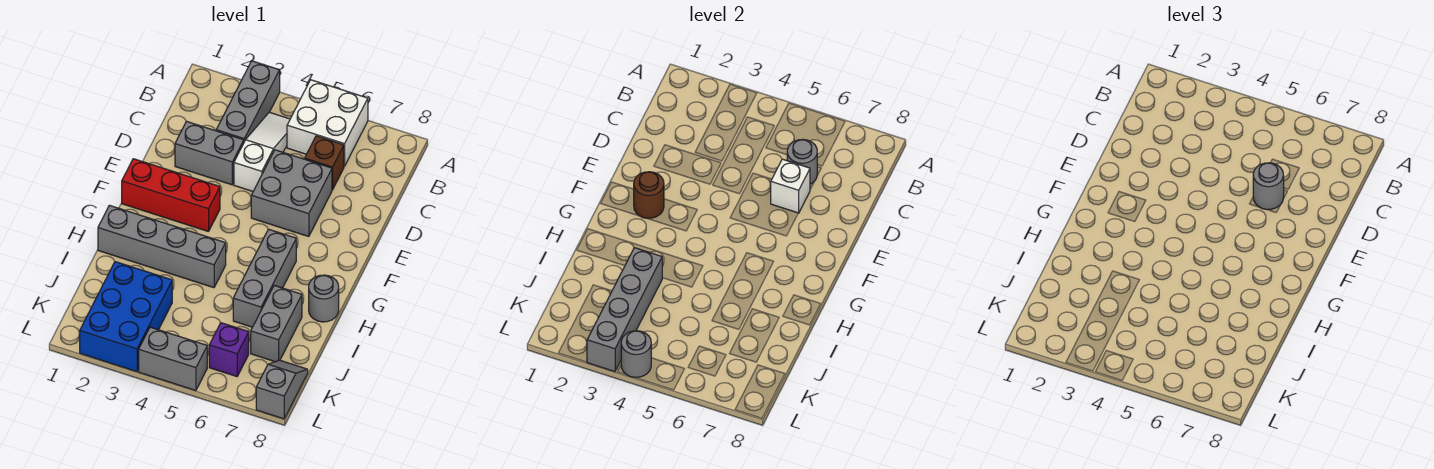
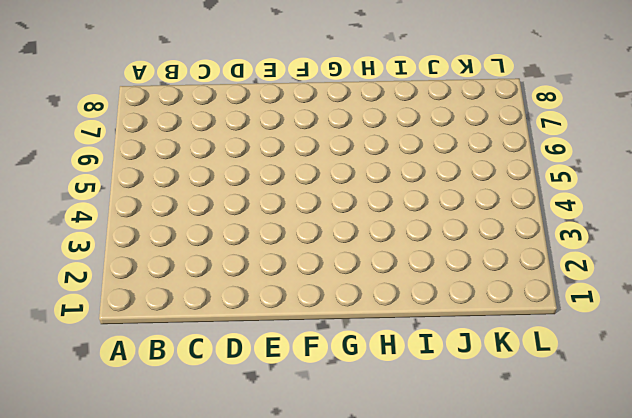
none -> grey 1x3 brick [216,61,280,141]
none -> white 2x2 brick [287,80,368,166]
none -> white 1x3 slope [234,112,290,191]

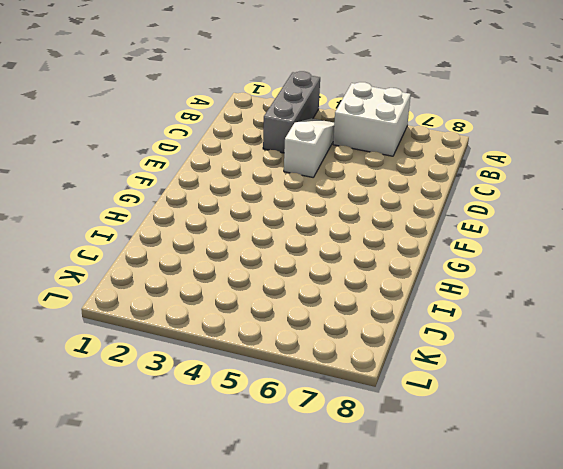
none -> brown 1x1 brick [305,136,344,190]
none -> grey 1x2 brick [175,121,244,185]
none -> grey 2x2 brick [251,150,332,237]

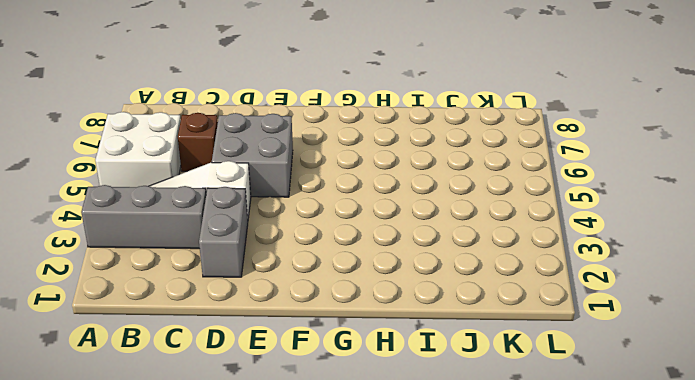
none -> red 1x3 brick [122,159,220,232]
none -> grey 1x3 brick [233,229,296,327]
none -> grey 1x4 brick [98,205,226,288]

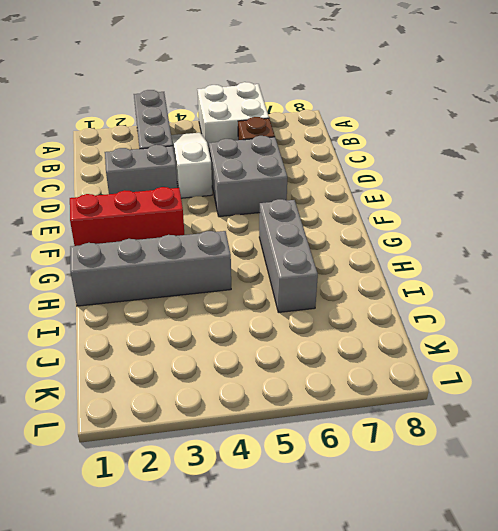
none -> grey 1x1 round brick [309,275,339,322]
none -> grey 1x2 brick [251,286,302,362]
none -> blue 2x3 brick [80,262,172,372]

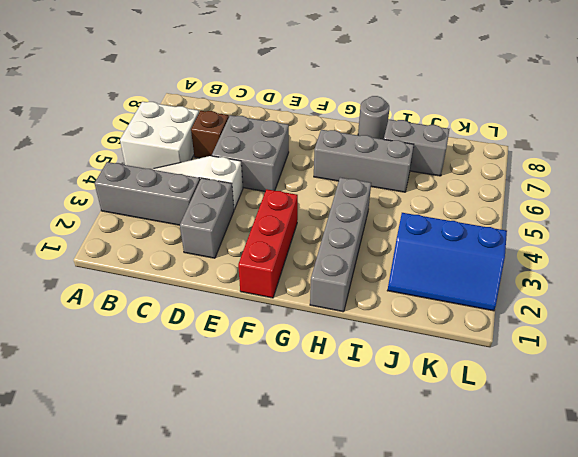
blue 2x3 slope [387,213,507,311] -> blue 2x3 brick [80,262,172,372]
none -> purple 1x1 brick [209,323,249,377]
none -> grey 1x2 slope [256,360,308,419]
none -> grey 1x2 brick [139,327,207,391]

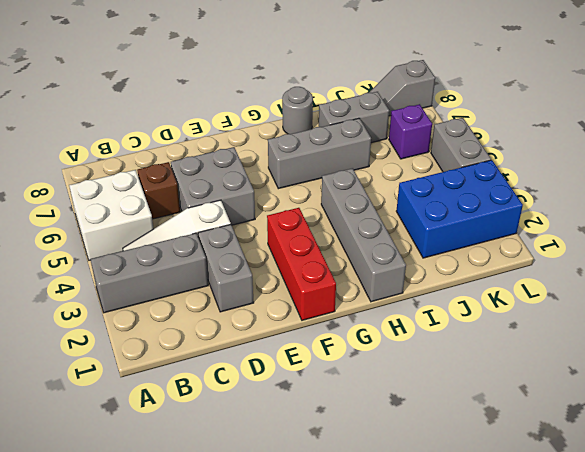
none -> grey 1x1 round brick [787,139,818,184]
none -> white 1x1 brick [771,159,810,213]
none -> brown 1x1 round brick [634,172,664,218]

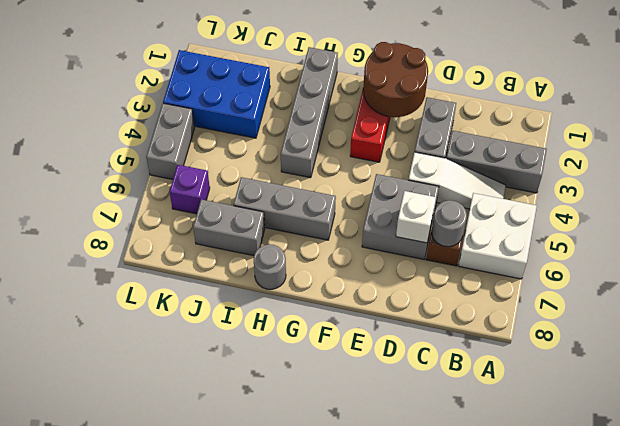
brown 2x2 round brick [363,42,428,117] -> brown 1x1 round brick [634,172,664,218]
none -> grey 1x2 slope [256,360,308,419]
none -> grey 1x4 brick [587,248,662,372]
none -> grey 1x1 round brick [621,331,651,377]

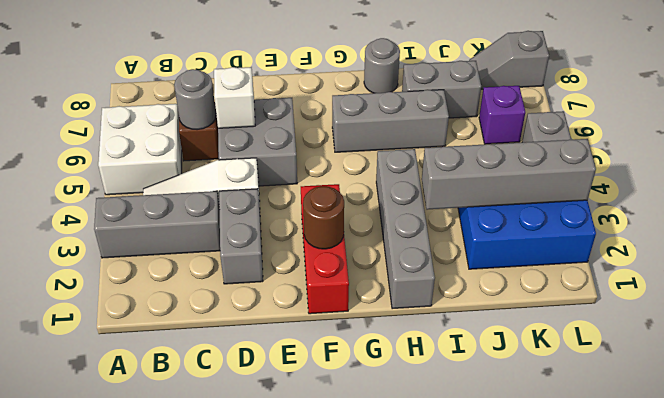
none -> grey 1x1 round brick [621,331,651,377]
none -> grey 1x1 round brick [1253,163,1284,209]

